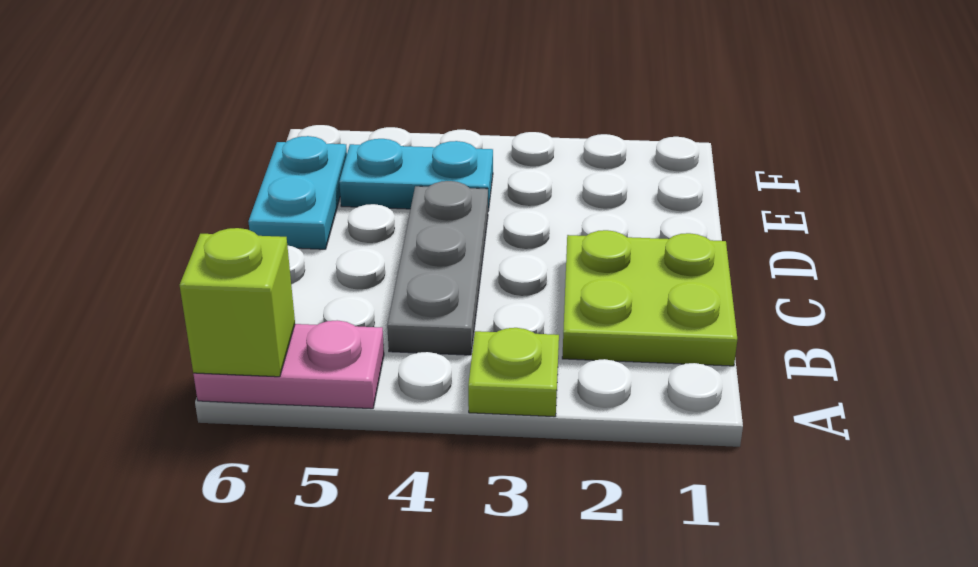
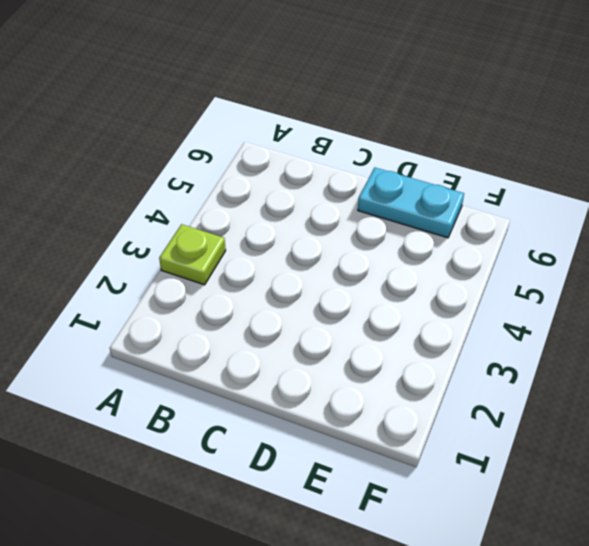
none -> pink 1x2 plate [193,320,384,409]
none -> lime 2x2 plate [562,230,737,366]

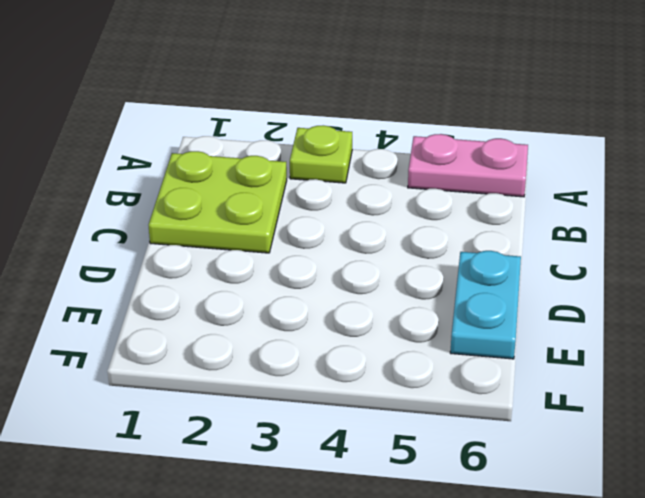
none -> grey 1x3 plate [387,181,488,355]
none -> cyan 1x2 plate [339,139,493,210]

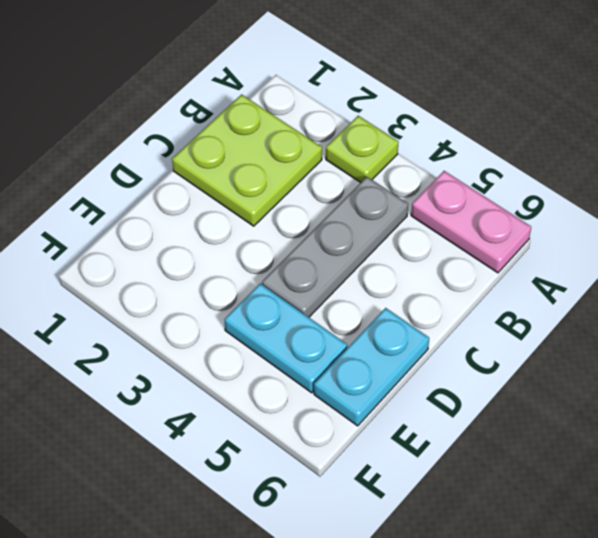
none -> lime 1x1 brick [180,228,295,377]

